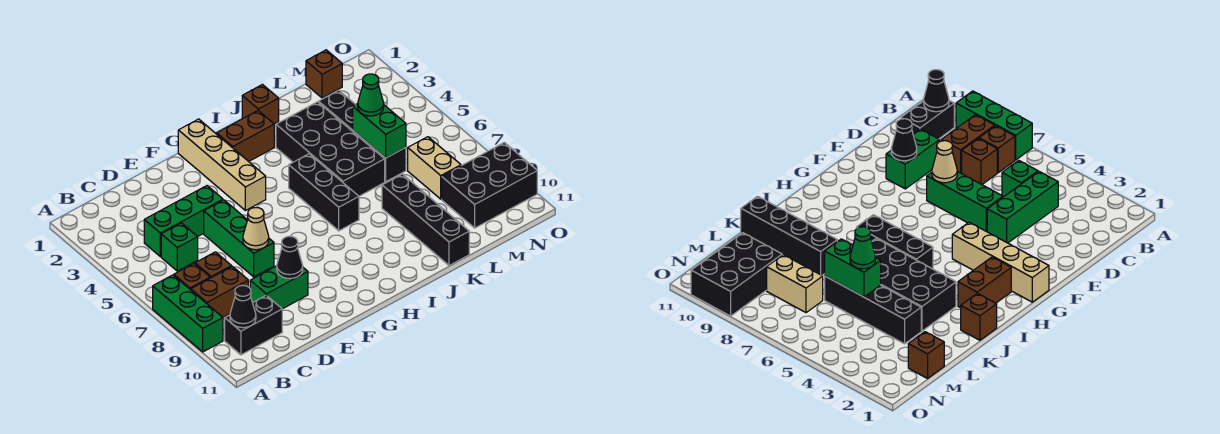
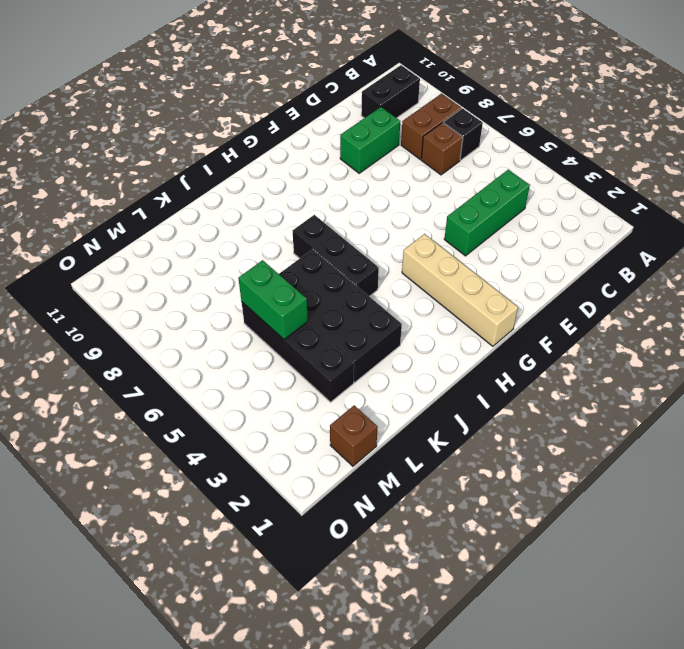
black 1x1 brick [443,108,483,160] -> brown 1x1 brick [174,264,210,290]
none -> green 1x3 brick [153,275,223,352]
none -> green 1x1 brick [161,223,198,271]
none -> green 1x3 brick [204,200,274,277]

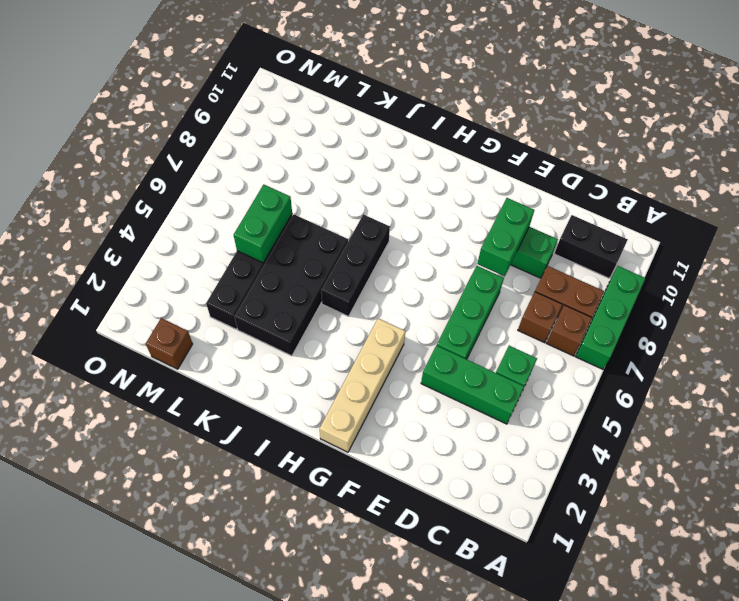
green 1x2 brick [477,198,534,276] -> black 1x1 cone [277,236,303,279]
none -> brown 1x2 brick [217,111,274,161]
none -> brown 1x1 brick [242,84,279,124]
none -> black 1x4 brick [382,174,469,266]

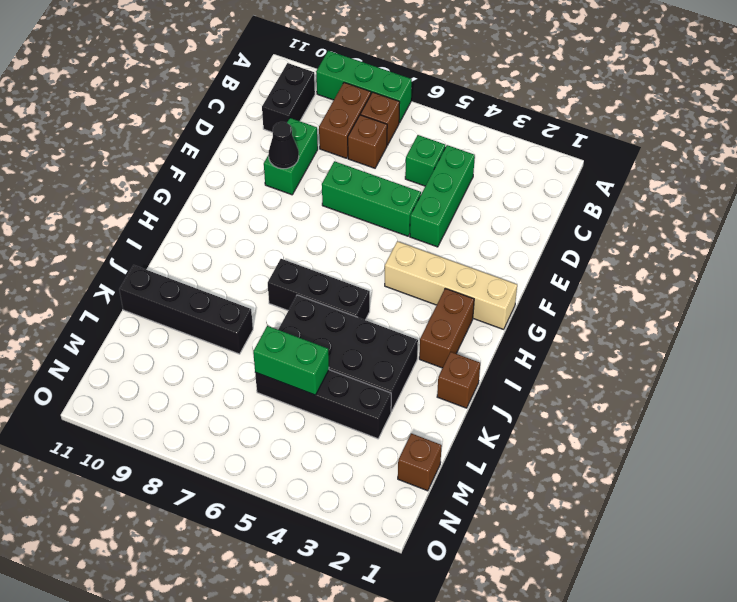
none -> tan 1x2 brick [408,137,461,199]
none -> black 2x3 brick [442,142,537,228]
none -> black 1x1 cone [230,286,256,328]

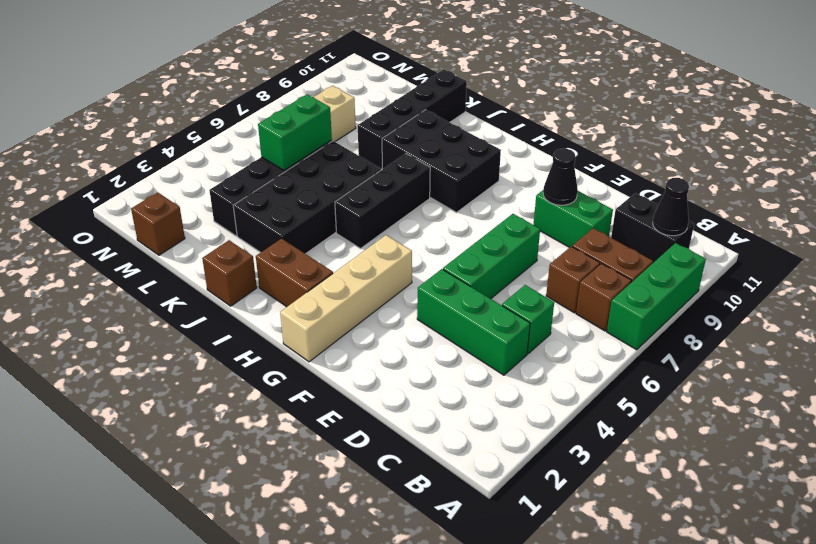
black 2x3 brick [382,110,501,213] -> black 2x3 brick moved to [442,142,537,228]
none -> tan 1x1 cone [243,208,269,250]
none -> green 1x1 cone [358,74,384,116]

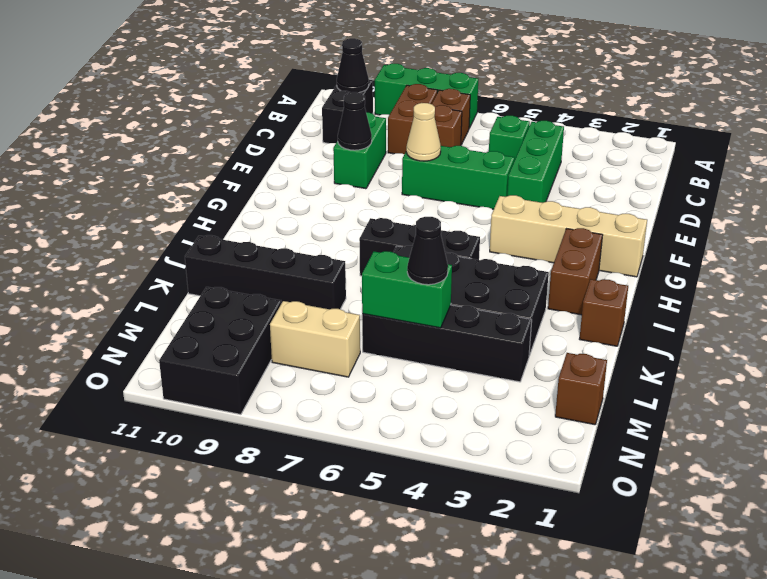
black 1x1 cone [407,217,448,285] -> green 1x1 cone [358,74,384,116]

